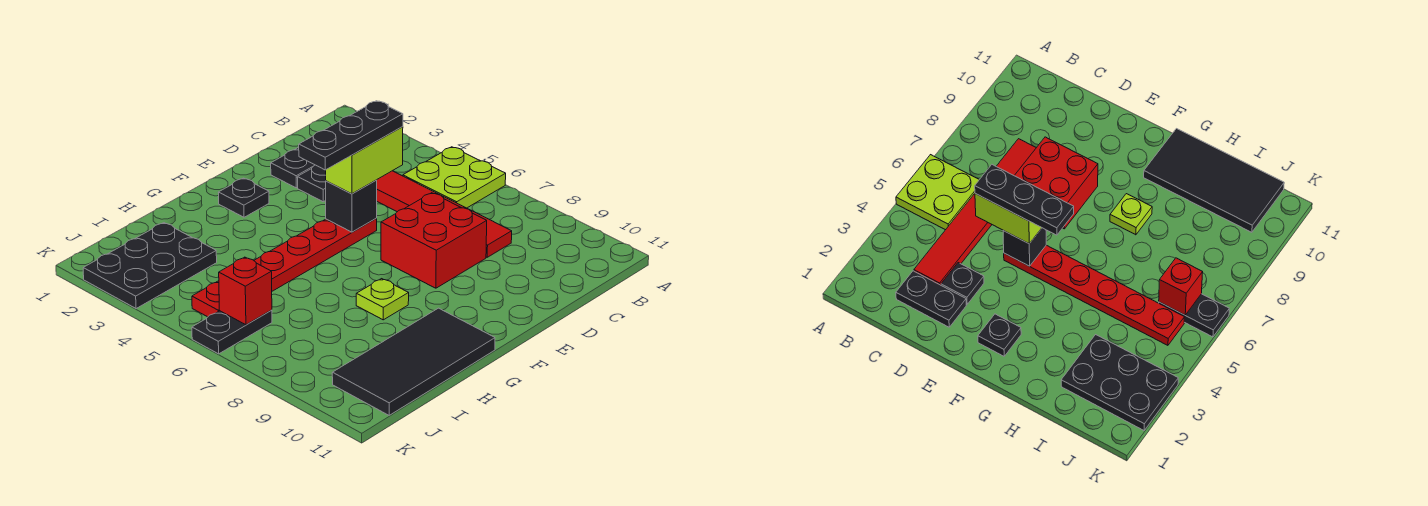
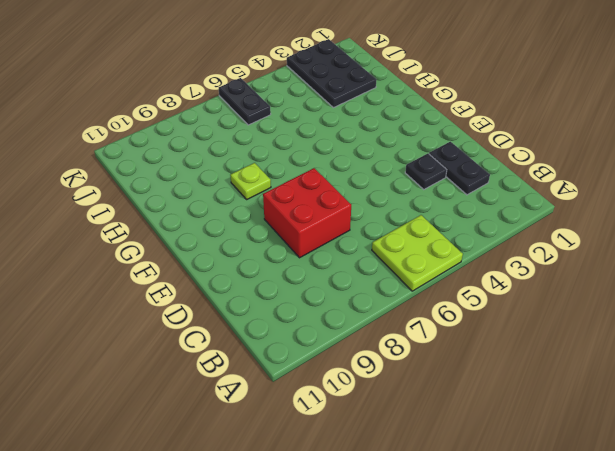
none -> red 1x6 tile [377,171,512,257]
none -> red 1x6 plate [192,219,377,317]
none -> black 1x1 plate [218,178,269,217]

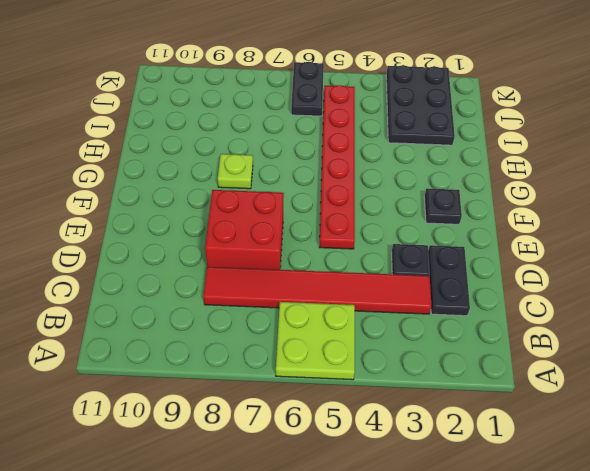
none -> black 2x4 tile [332,308,495,415]
none -> black 1x1 brick [326,180,377,232]
none -> red 1x1 brick [219,257,272,325]

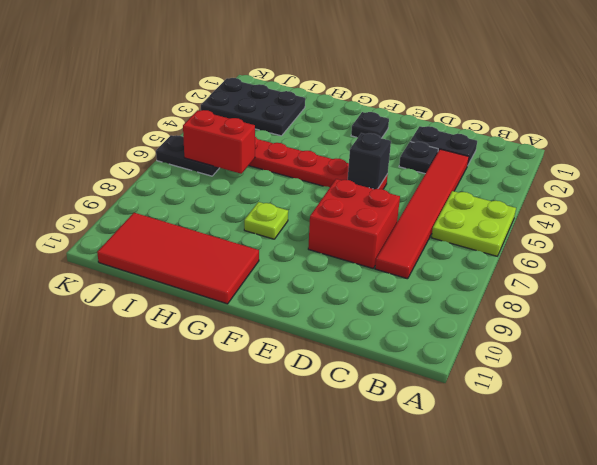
red 2x4 tile [97,213,259,304] -> black 2x4 tile [332,308,495,415]
red 1x2 brick [183,110,255,174] -> red 1x1 brick [219,257,272,325]
none -> lime 1x2 brick [326,127,403,194]
none -> black 1x3 plate [299,101,403,170]

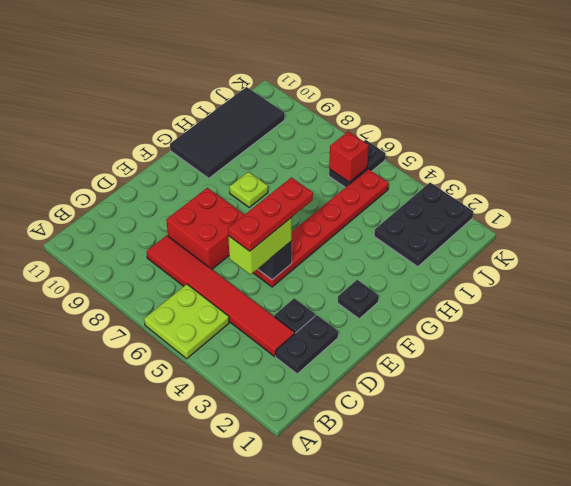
red 1x3 plate [228,178,313,251] -> black 1x3 plate [299,101,403,170]

